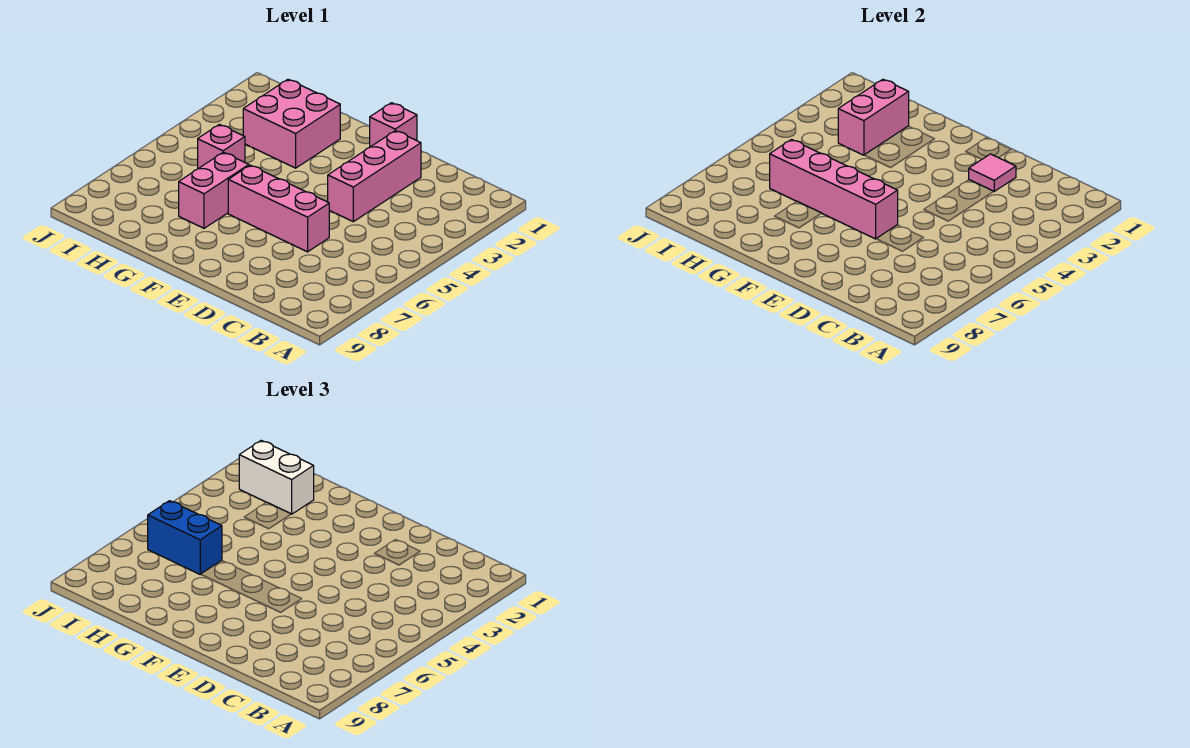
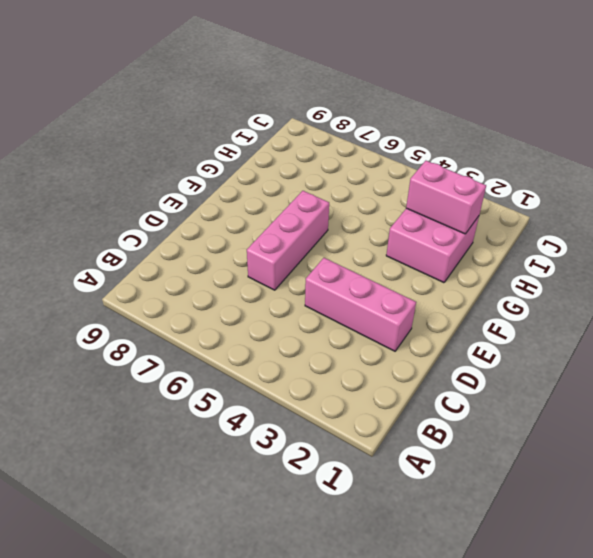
none -> pink 1x1 brick [370,103,417,147]
none -> pink 1x2 brick [179,152,249,228]

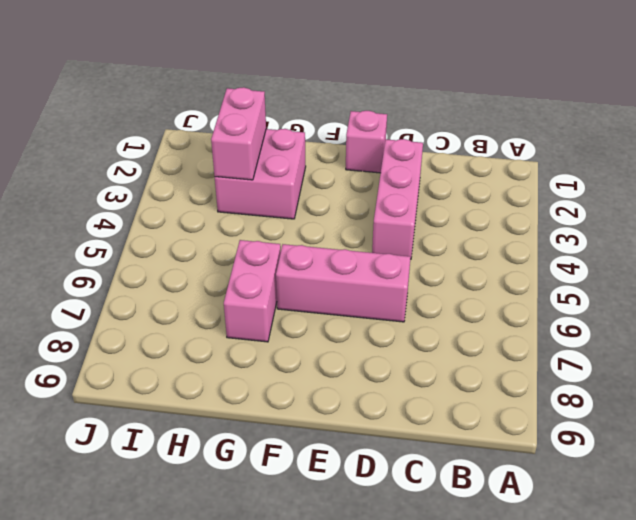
none -> pink 1x1 brick [198,124,245,169]
none -> pink 1x1 tile [969,154,1016,191]

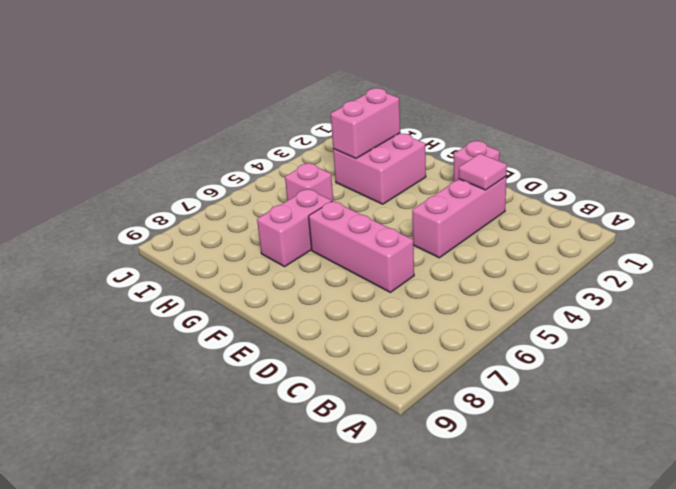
none -> pink 1x4 brick [770,140,898,239]
none -> white 1x2 brick [239,441,314,514]

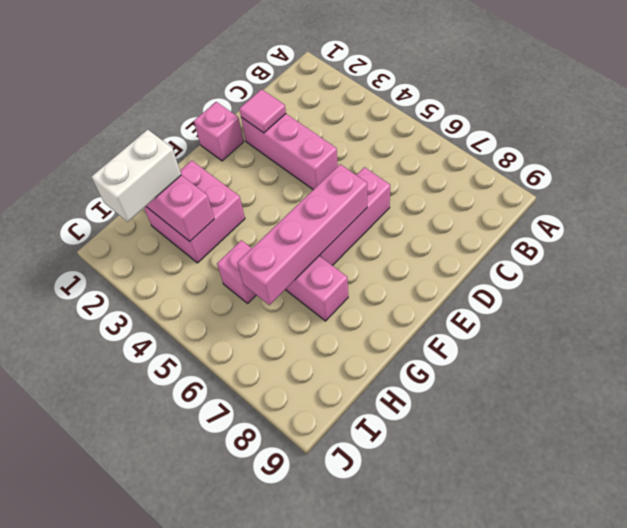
none -> blue 1x2 brick [148,501,222,574]

